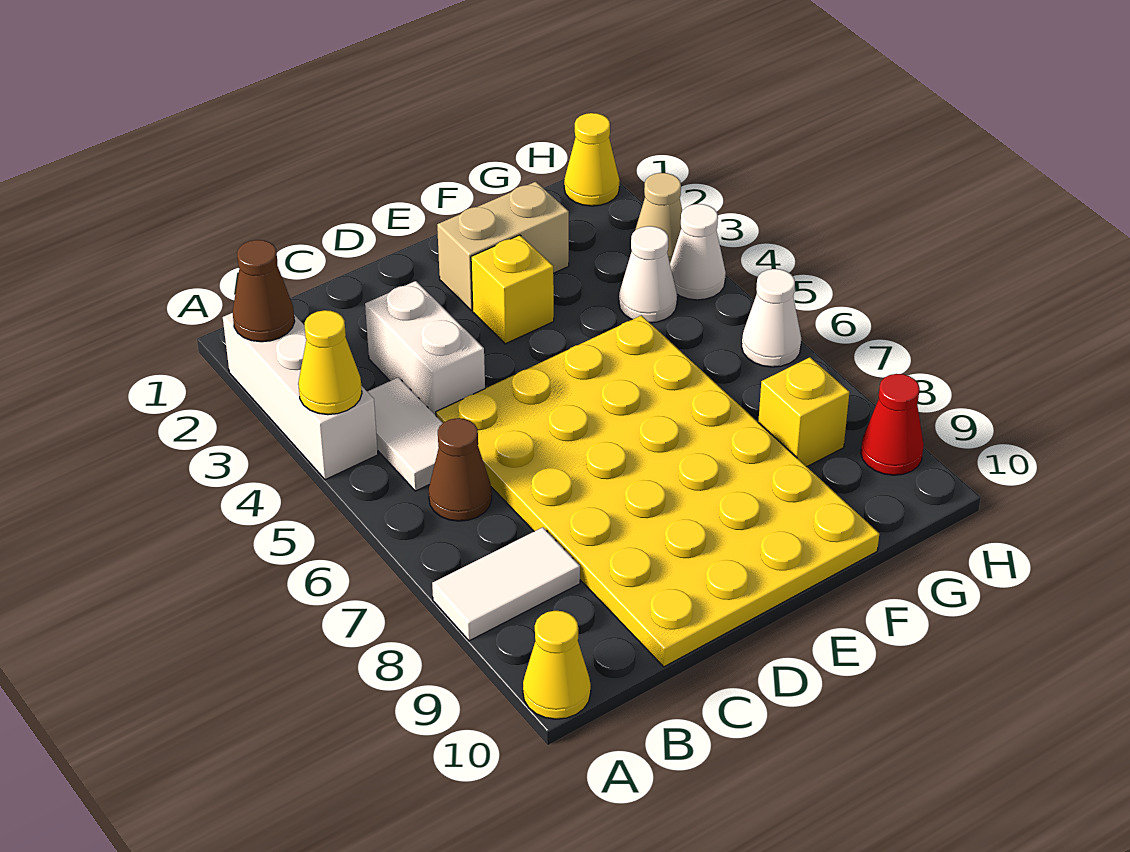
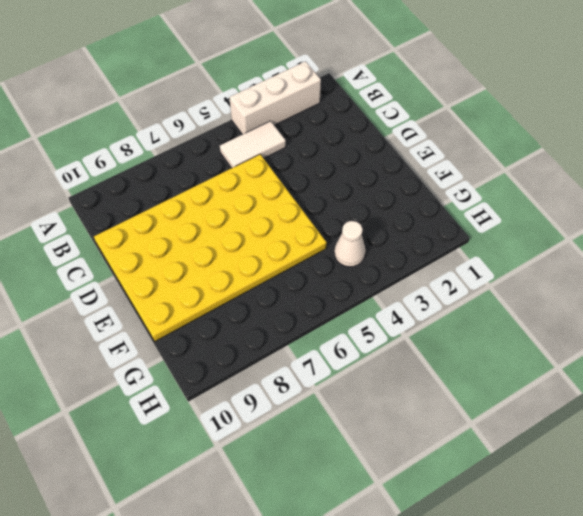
none -> white 1x2 tile [432,527,580,641]
none -> yellow 1x1 cone [523,611,591,719]
none -> brown 1x1 cone [429,418,492,521]

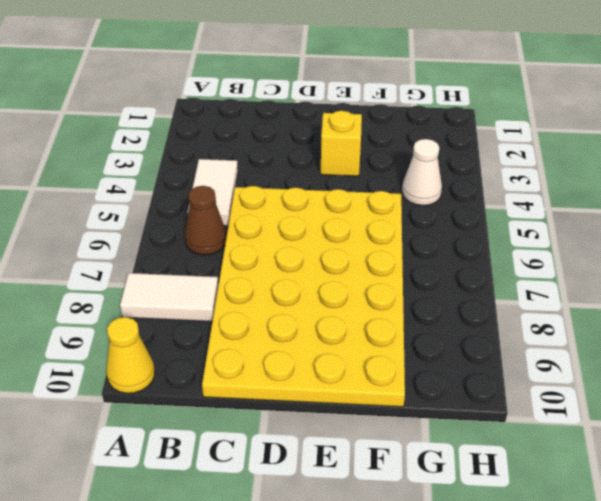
none -> white 1x3 brick [223,313,378,480]
none -> white 1x2 brick [365,281,485,415]
none -> tan 1x2 brick [437,182,569,310]

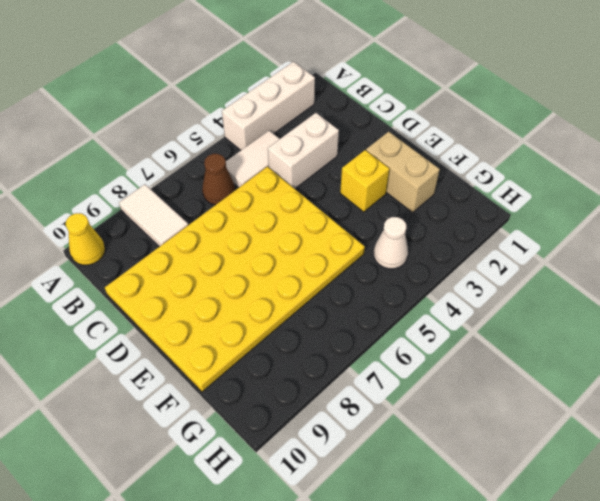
none -> yellow 1x1 brick [758,357,849,467]
none -> yellow 1x1 cone [564,113,620,206]
none -> tan 1x1 cone [635,173,682,262]

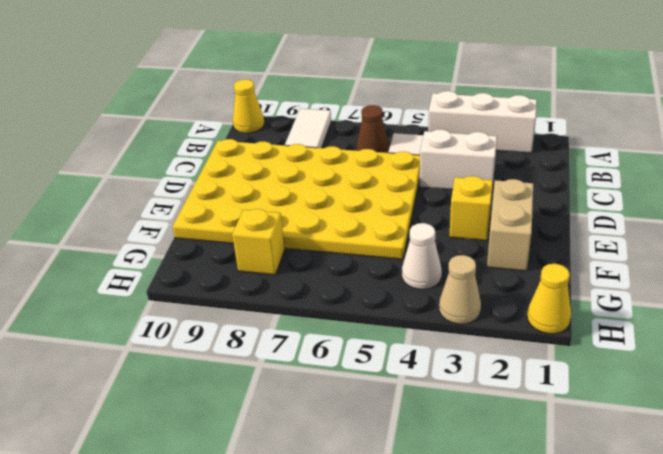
none -> white 1x1 cone [670,204,726,300]
none -> white 1x1 cone [742,269,801,367]
none -> red 1x1 cone [861,374,924,475]

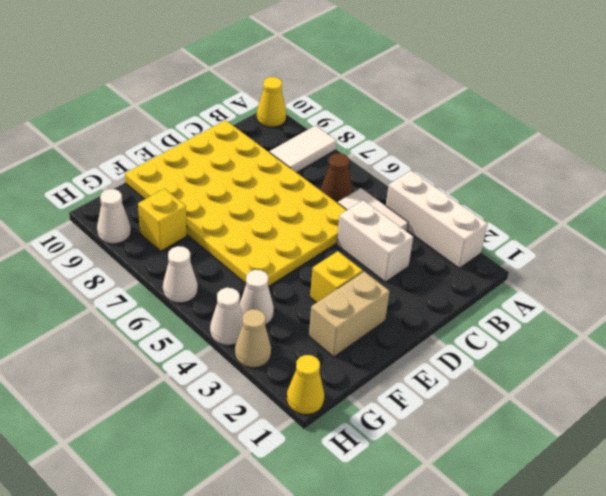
white 1x1 cone [97,189,131,244] -> red 1x1 cone [861,374,924,475]
none -> brown 1x1 cone [233,240,295,342]
none -> yellow 1x1 cone [298,310,362,415]

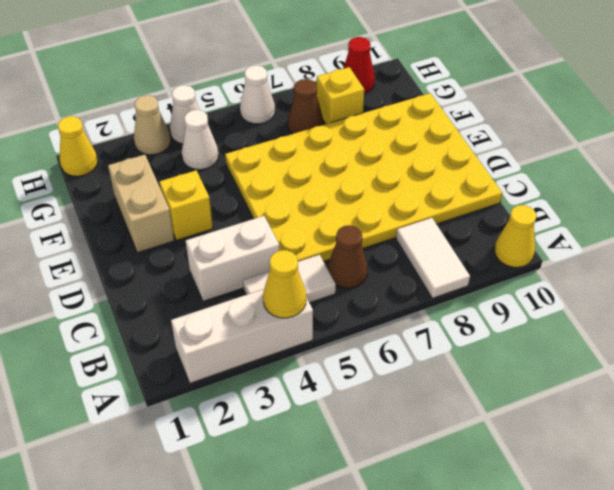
brown 1x1 cone [288,79,323,134] -> brown 1x1 cone moved to [233,240,295,342]

